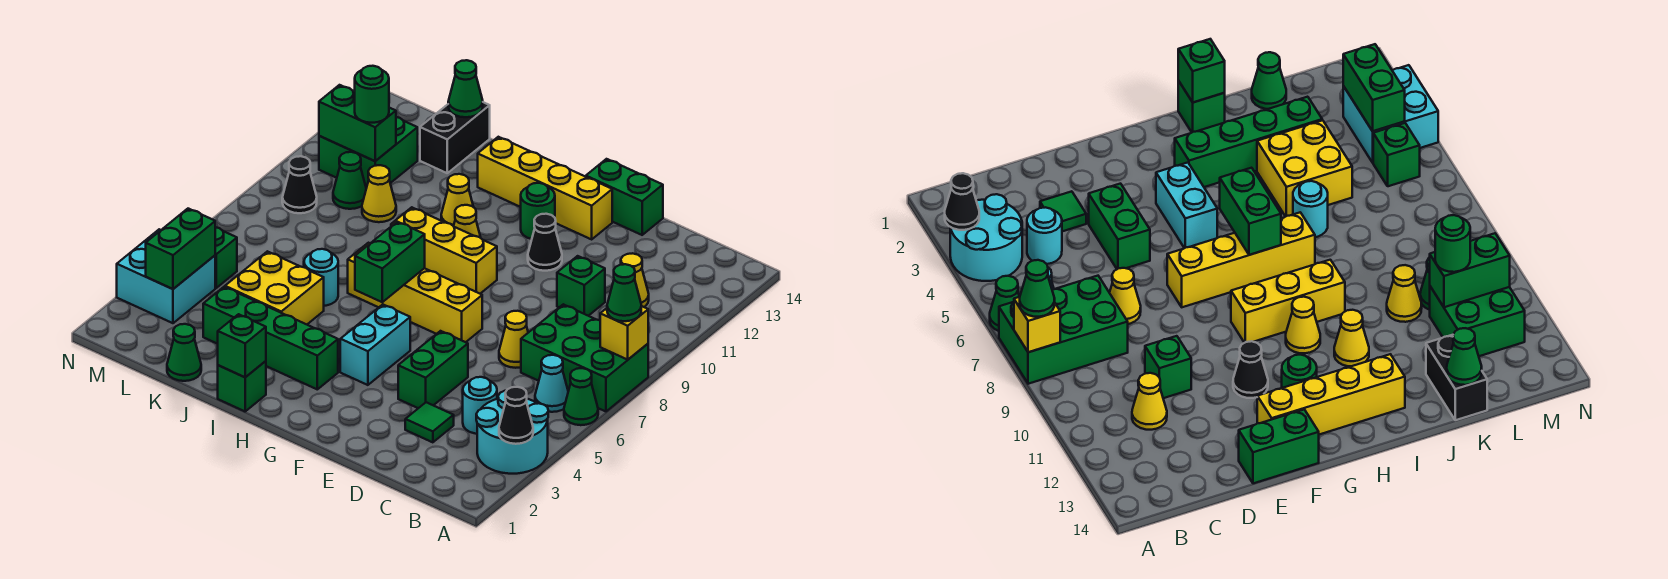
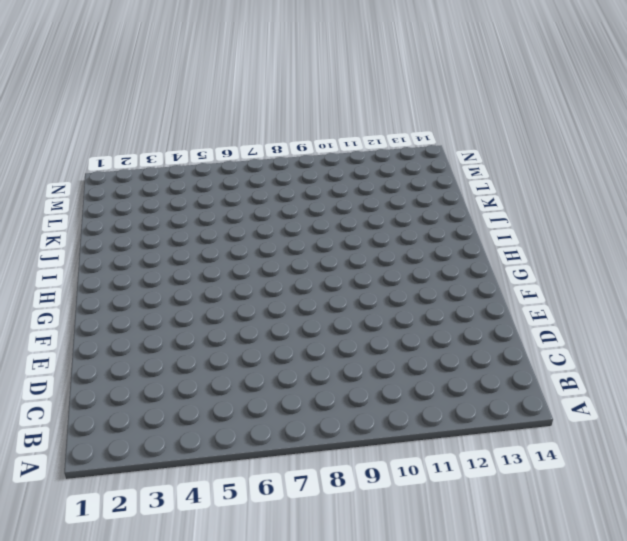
none -> cyan 2x2 round brick [476,391,548,474]
none -> green 1x1 cone [564,368,598,425]
none -> green 2x3 brick [521,304,648,411]
none -> cyan 1x1 cone [535,355,568,412]

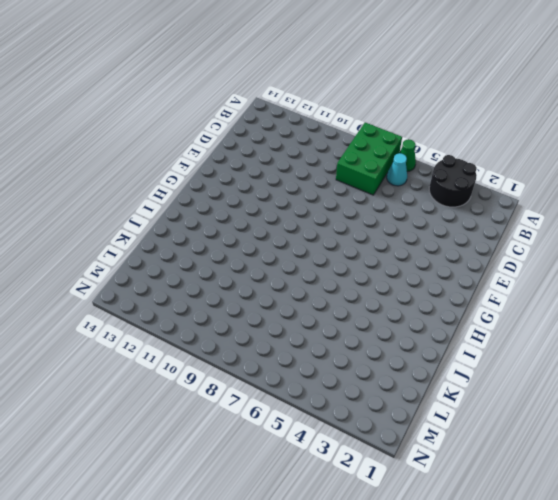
black 2x2 round brick [429,155,477,207] -> cyan 2x2 round brick [476,391,548,474]
none -> cyan 1x1 round brick [463,377,497,434]
none -> yellow 1x1 cone [621,253,649,307]
none -> green 1x1 tile [405,402,454,442]
none -> yellow 1x1 cone [499,311,528,368]

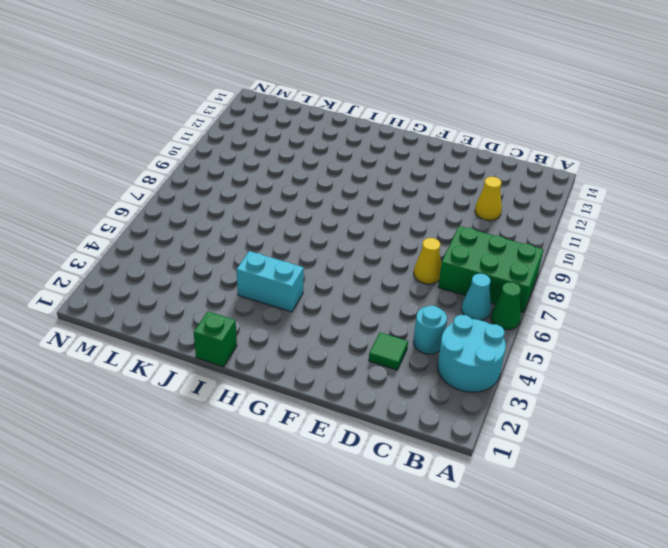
cyan 1x2 brick [236,251,304,312] -> cyan 1x2 brick turned to [340,305,410,385]
none -> green 1x1 brick [557,256,605,316]
none -> green 1x2 brick [398,331,468,408]
none -> green 1x2 brick [586,159,663,235]
none -> yellow 1x4 brick [348,243,482,342]

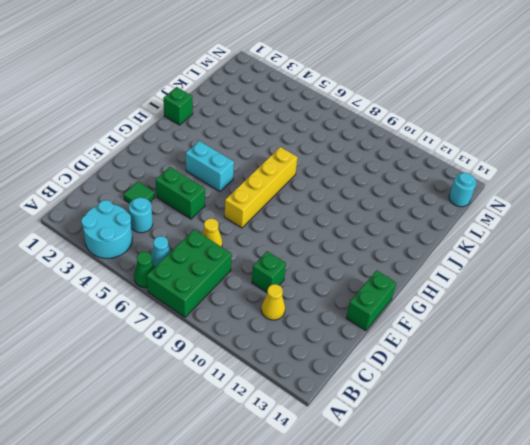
cyan 1x1 round brick [449,173,476,207] -> cyan 1x1 round brick moved to [304,249,338,306]
none -> black 1x1 cone [528,214,562,271]
none -> yellow 1x4 brick [478,137,612,239]
none -> yellow 1x3 brick [391,207,497,294]
none -> green 1x1 round brick [521,183,555,239]

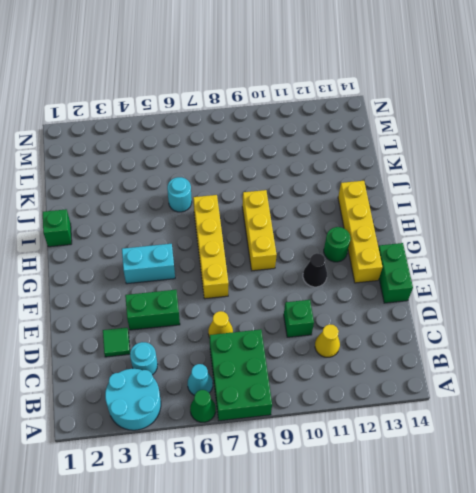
none -> green 1x4 brick [203,287,338,389]
none -> yellow 1x1 cone [454,205,481,238]
none -> yellow 1x1 cone [441,174,473,226]
none -> yellow 2x2 brick [225,251,324,324]

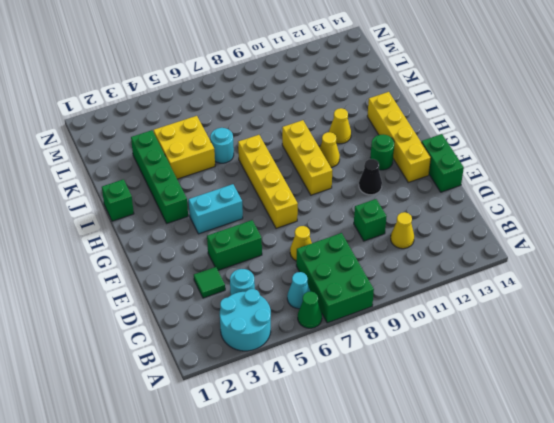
none -> green 1x1 cone [167,324,201,381]
none -> yellow 1x1 cone [362,165,396,222]
none -> black 1x2 brick [420,102,490,173]
none -> green 1x1 cone [333,152,366,209]

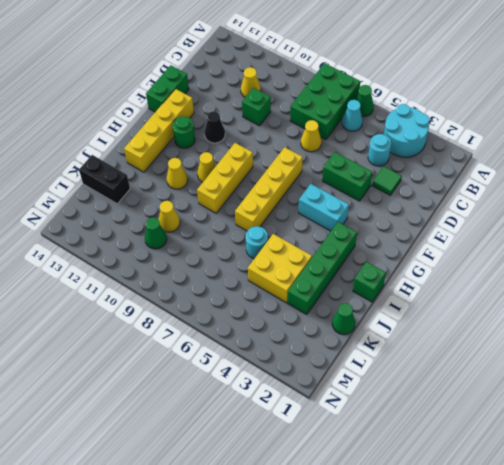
none -> green 2x2 brick [319,117,418,188]
none -> cyan 2x2 brick [117,229,215,323]
none -> green 1x1 brick [215,227,237,288]
none -> black 1x1 cone [282,156,317,213]

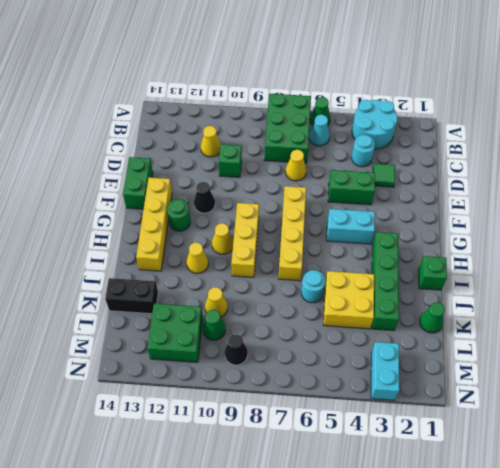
cyan 1x2 brick [371,342,399,400] -> cyan 2x2 brick [117,229,215,323]
none -> green 1x1 brick [215,227,237,288]
none -> black 1x1 cone [499,387,533,444]
none -> yellow 1x1 brick [600,306,648,360]
none -> green 1x2 brick [355,222,425,302]

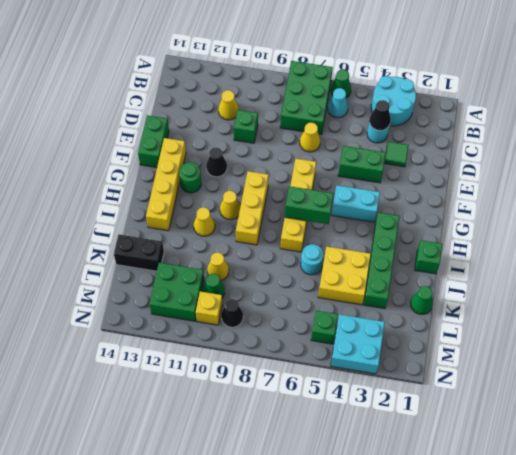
black 1x1 cone [369,100,391,131] -> black 1x1 cone moved to [499,387,533,444]
yellow 1x1 brick [196,292,222,325] -> yellow 1x1 brick moved to [600,306,648,360]
none -> green 1x1 brick [218,314,266,377]
none -> green 1x1 cone [448,60,483,117]
none -> green 1x2 brick [319,85,396,161]
none -> green 1x2 brick [146,209,215,289]

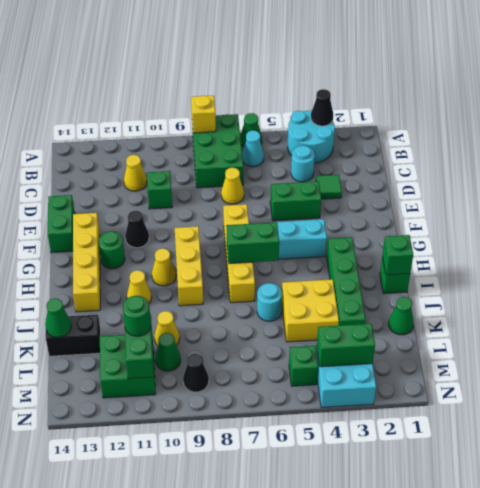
none -> green 1x1 cone [607,264,641,321]

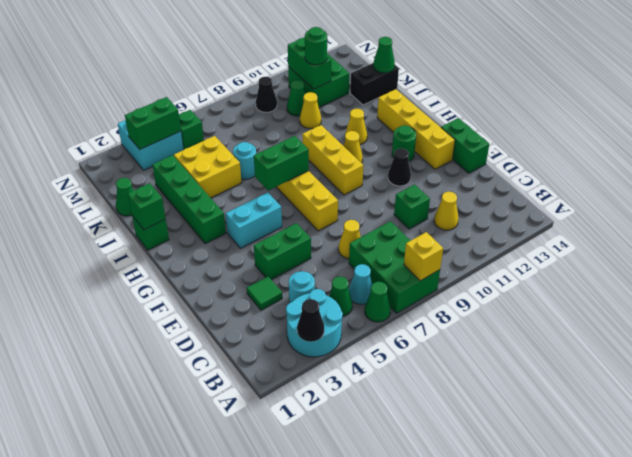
green 1x1 cone [329,276,353,317] -> green 1x1 cone moved to [607,264,641,321]

